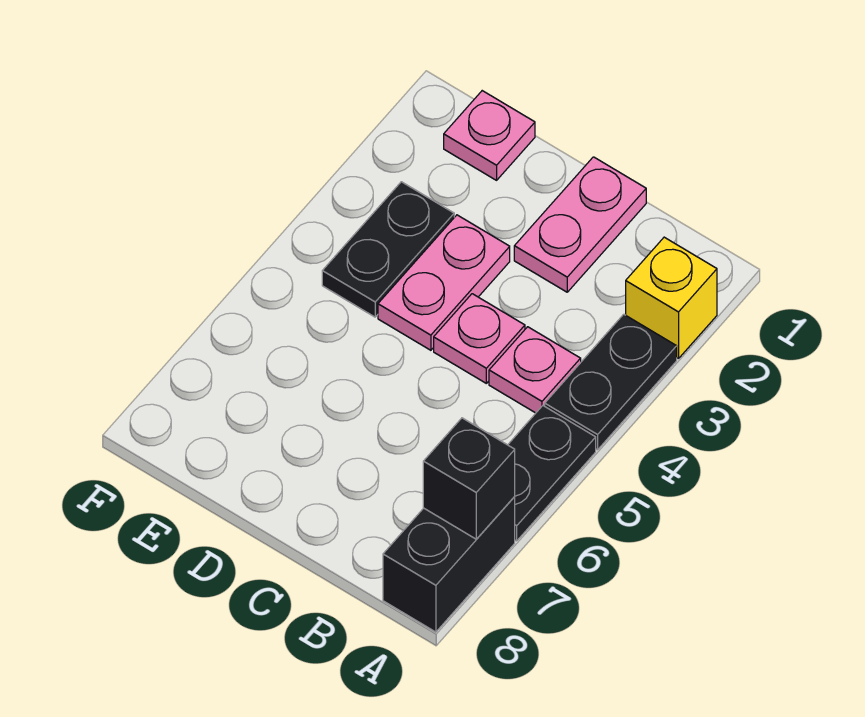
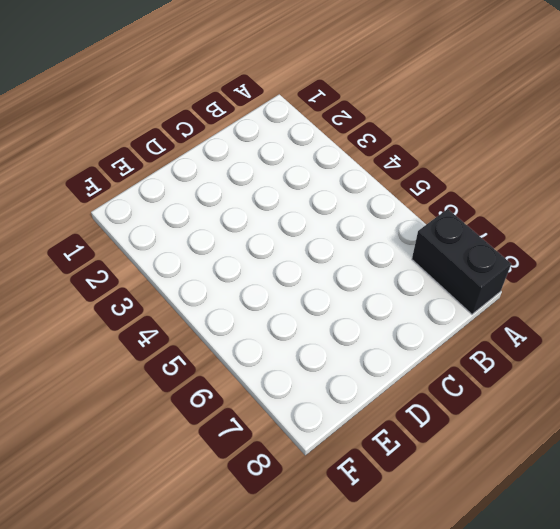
none -> yellow 1x1 brick [626,237,717,359]
none -> black 1x2 plate [545,314,677,450]

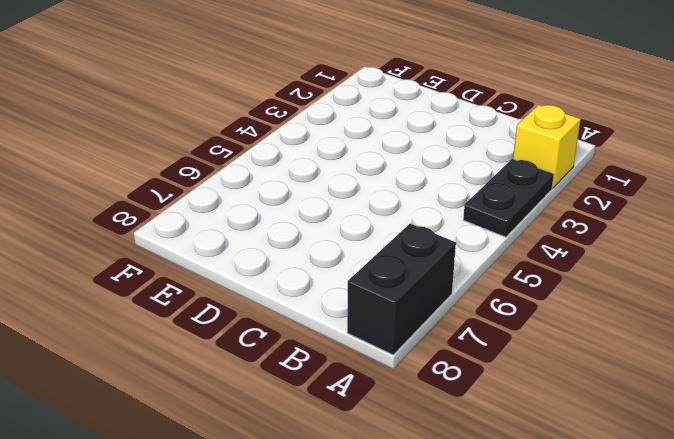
none -> black 1x2 plate [508,406,596,541]
none -> pink 1x1 plate [489,327,581,413]

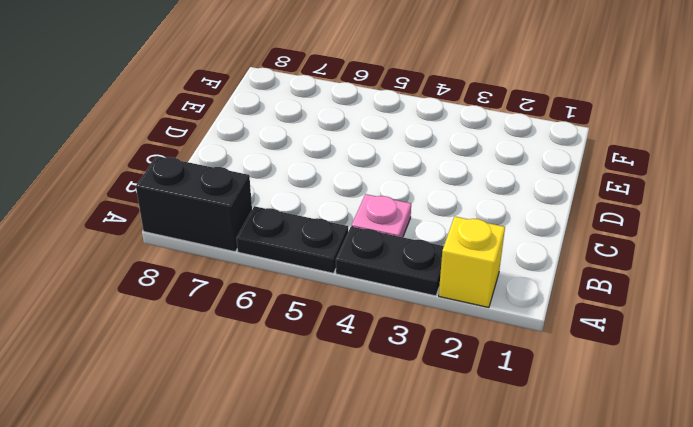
none -> pink 1x2 plate [514,157,646,292]
none -> pink 1x1 plate [434,294,525,383]

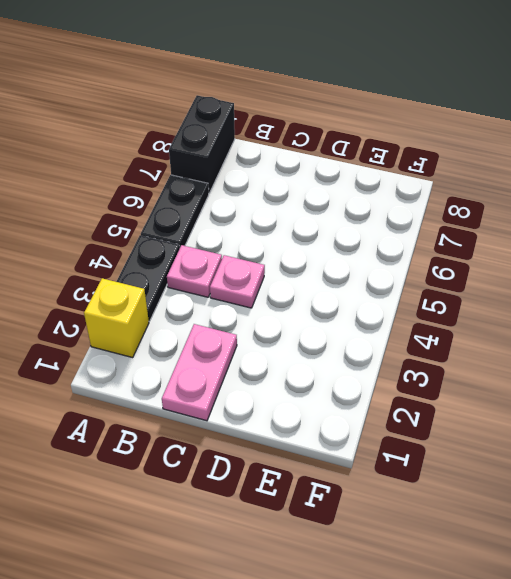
none -> pink 1x2 plate [378,215,510,350]
none -> pink 1x1 plate [444,91,535,180]

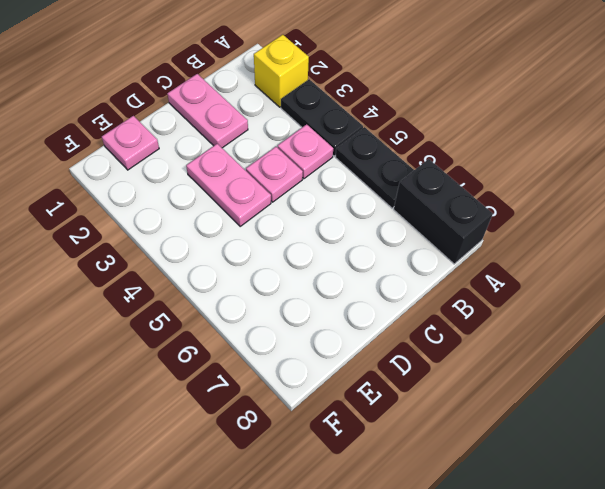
none -> black 1x2 plate [322,182,454,317]
none -> black 1x1 brick [423,418,515,539]

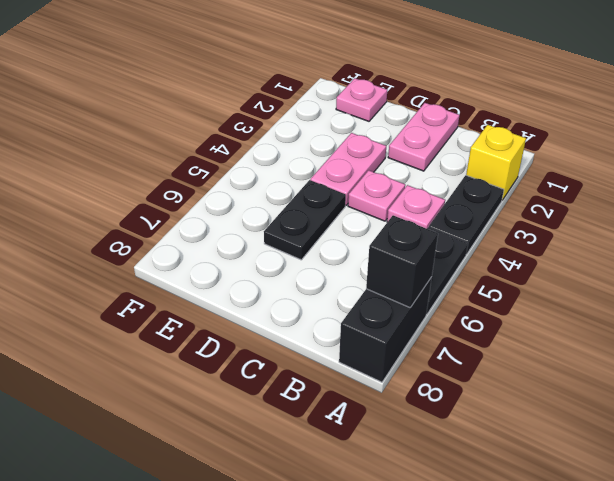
black 1x2 plate [264,180,346,260] -> black 1x2 plate moved to [322,182,454,317]

